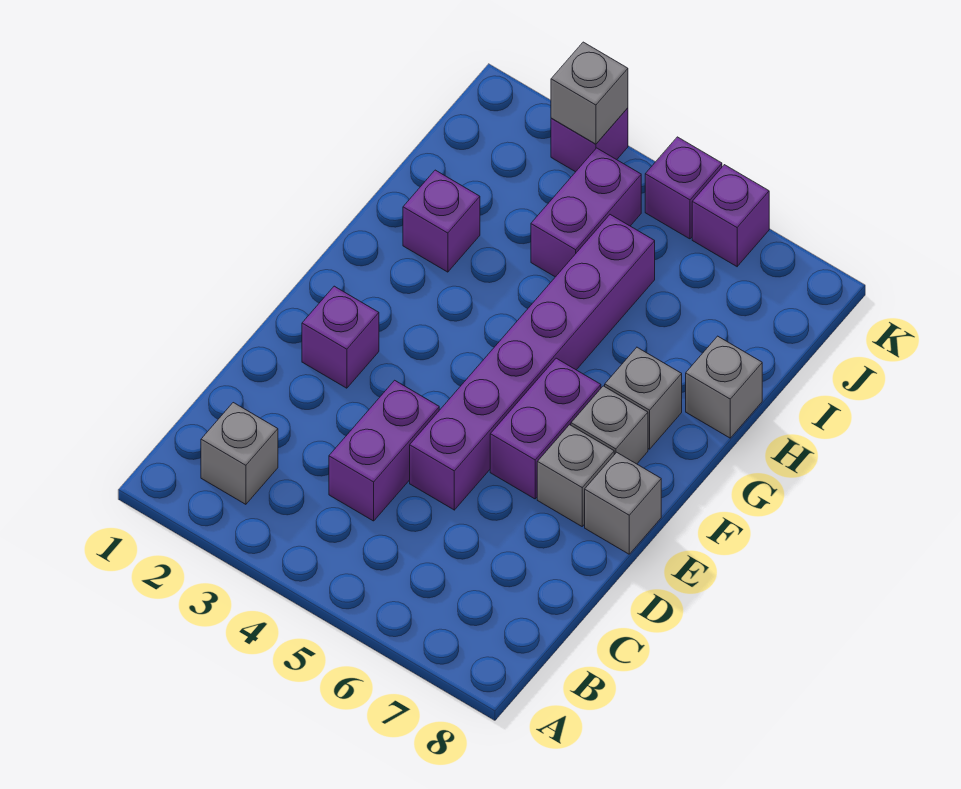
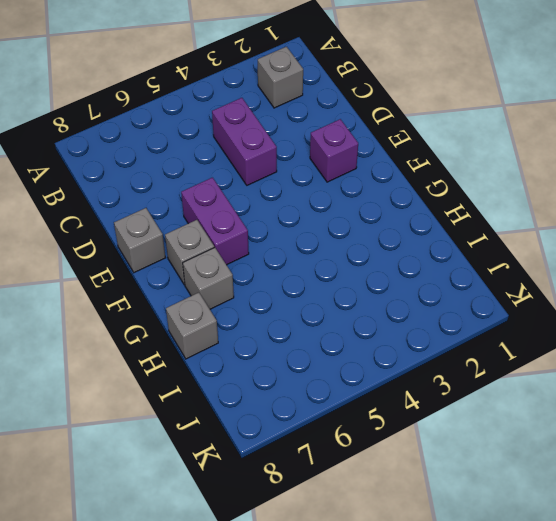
none -> purple 1x6 brick [410,215,655,510]
none -> grey 1x1 brick [537,425,614,526]
none -> purple 1x1 brick [403,170,480,272]

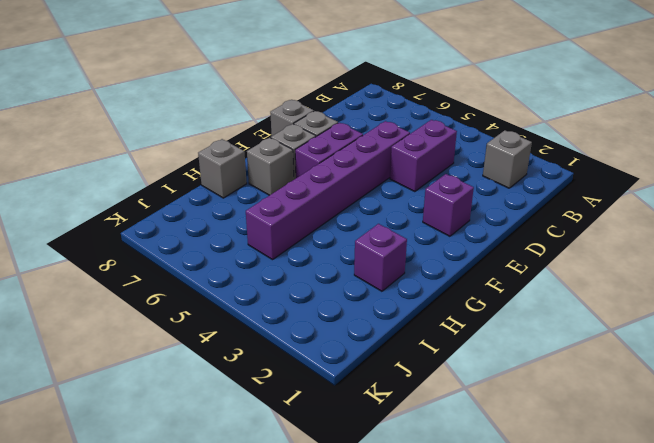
none -> purple 1x2 brick [531,148,641,277]
none -> purple 1x1 brick [551,108,628,172]
none -> purple 1x1 brick [645,137,722,239]

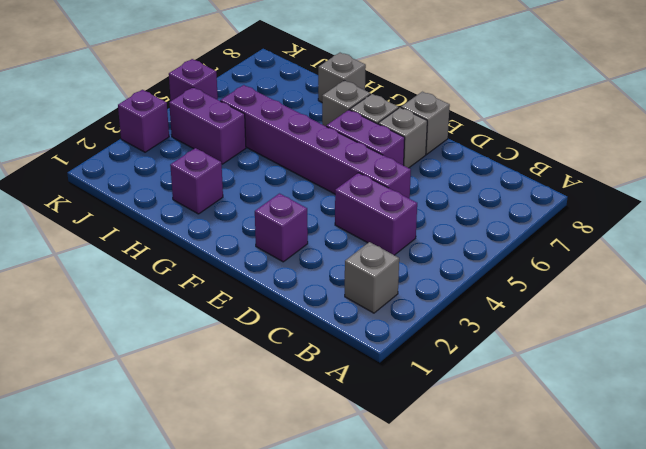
none -> purple 1x1 brick [692,165,769,266]
none -> grey 1x1 brick [551,42,628,144]

